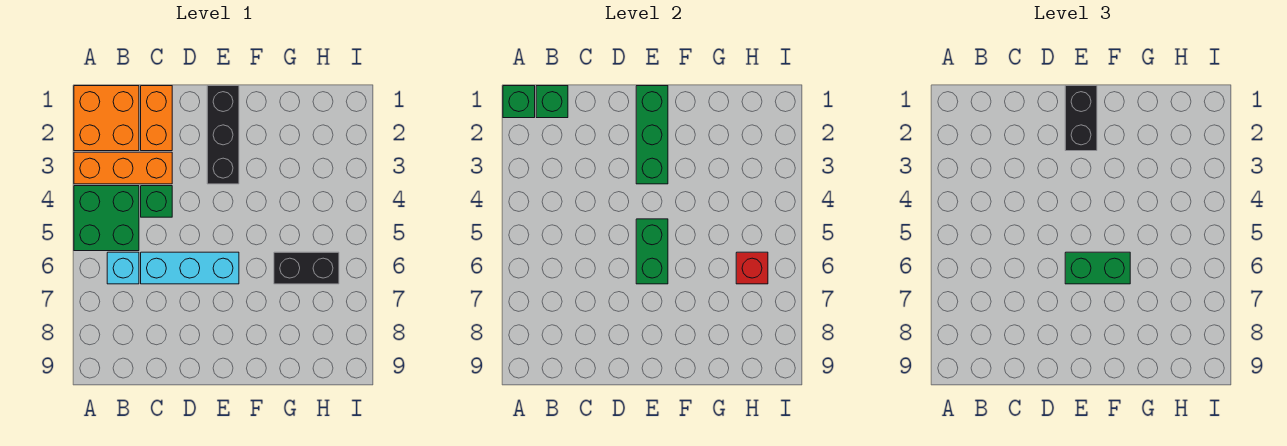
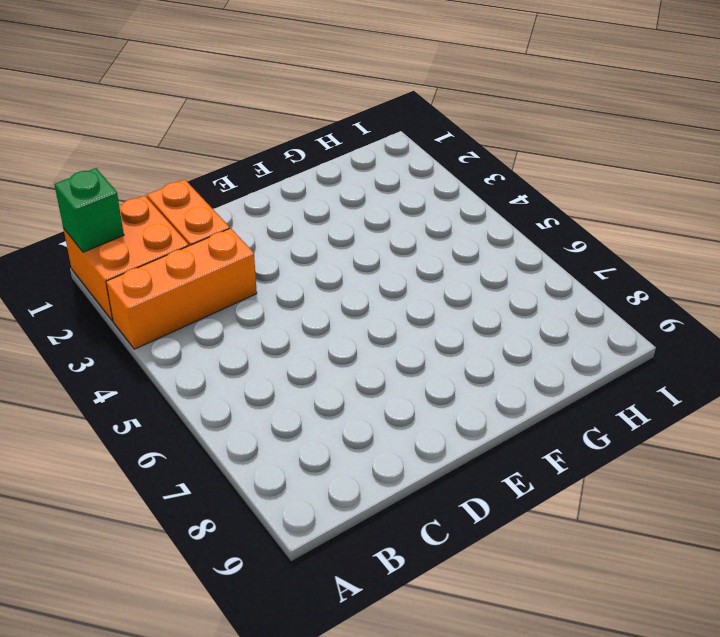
none -> green 2x2 brick [74,186,139,251]
none -> cyan 1x1 brick [107,252,139,284]
none -> green 1x1 brick [141,186,172,217]

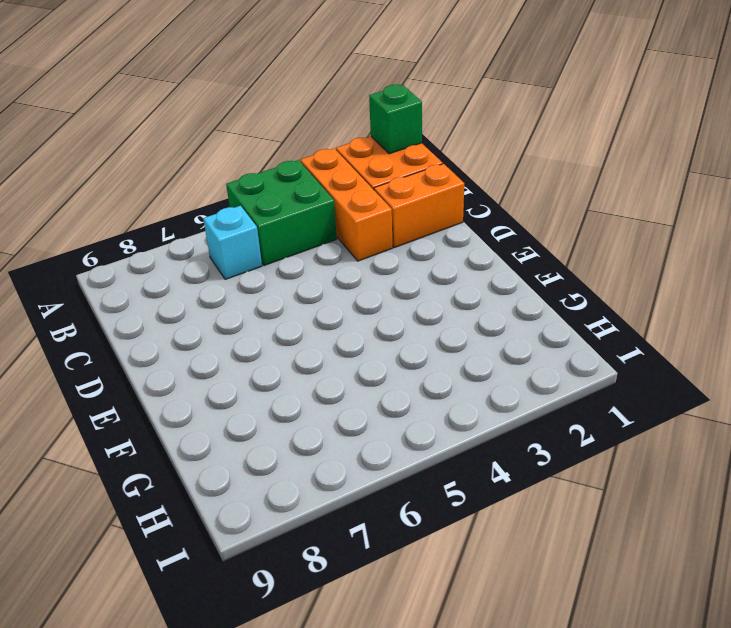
none -> green 1x1 brick [141,186,172,217]
none -> cyan 1x3 brick [141,252,239,284]
none -> black 1x3 brick [207,86,239,184]

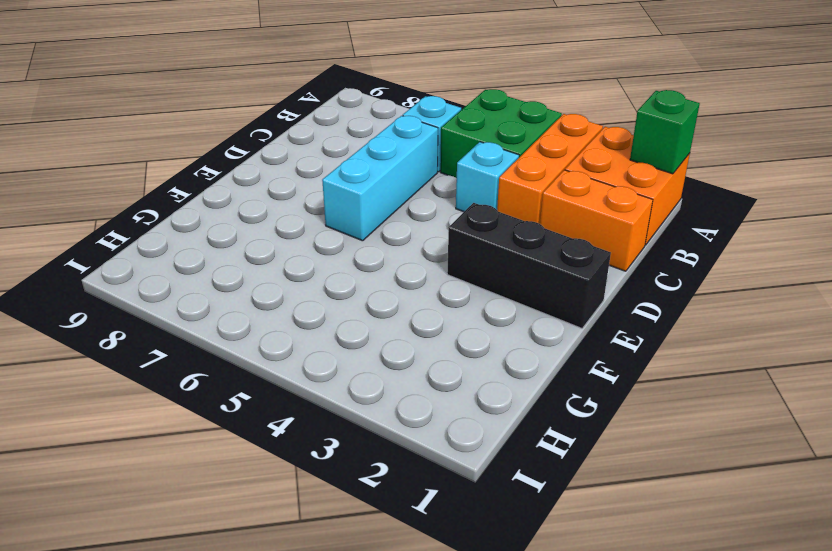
cyan 1x1 brick [456,142,519,212] -> green 1x1 brick [141,186,172,217]
none -> black 1x2 brick [274,252,339,284]
none -> green 1x1 brick [536,86,568,118]
none -> green 1x3 brick [636,86,668,184]

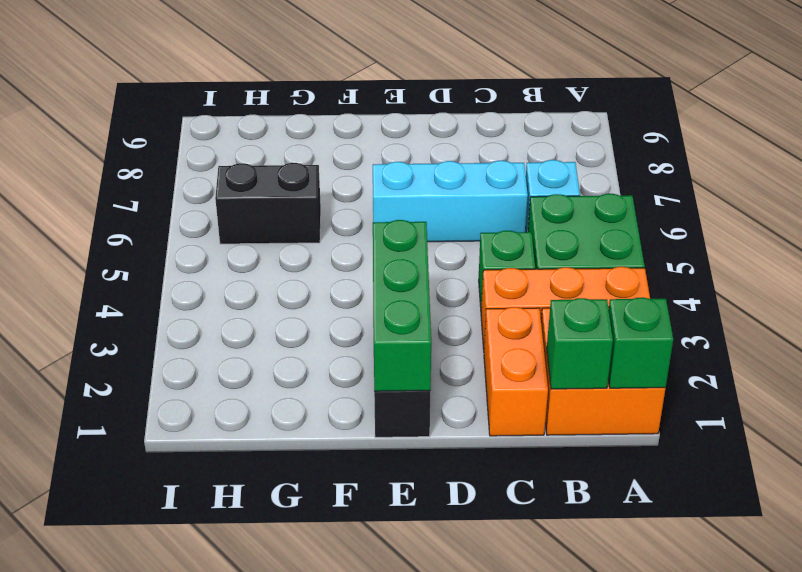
none -> green 1x2 brick [636,219,668,284]
none -> red 1x1 brick [736,252,768,284]
none -> black 1x2 brick [1065,86,1097,151]

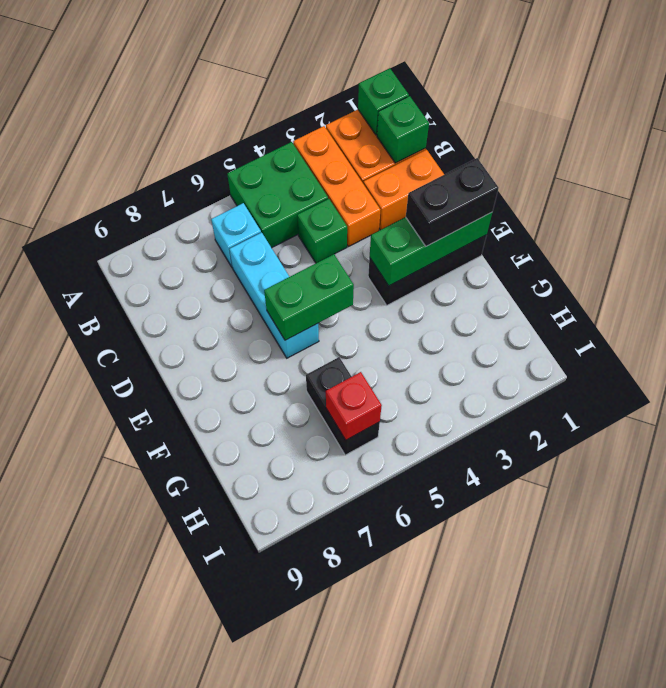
none -> green 1x2 brick [1065,252,1130,284]

